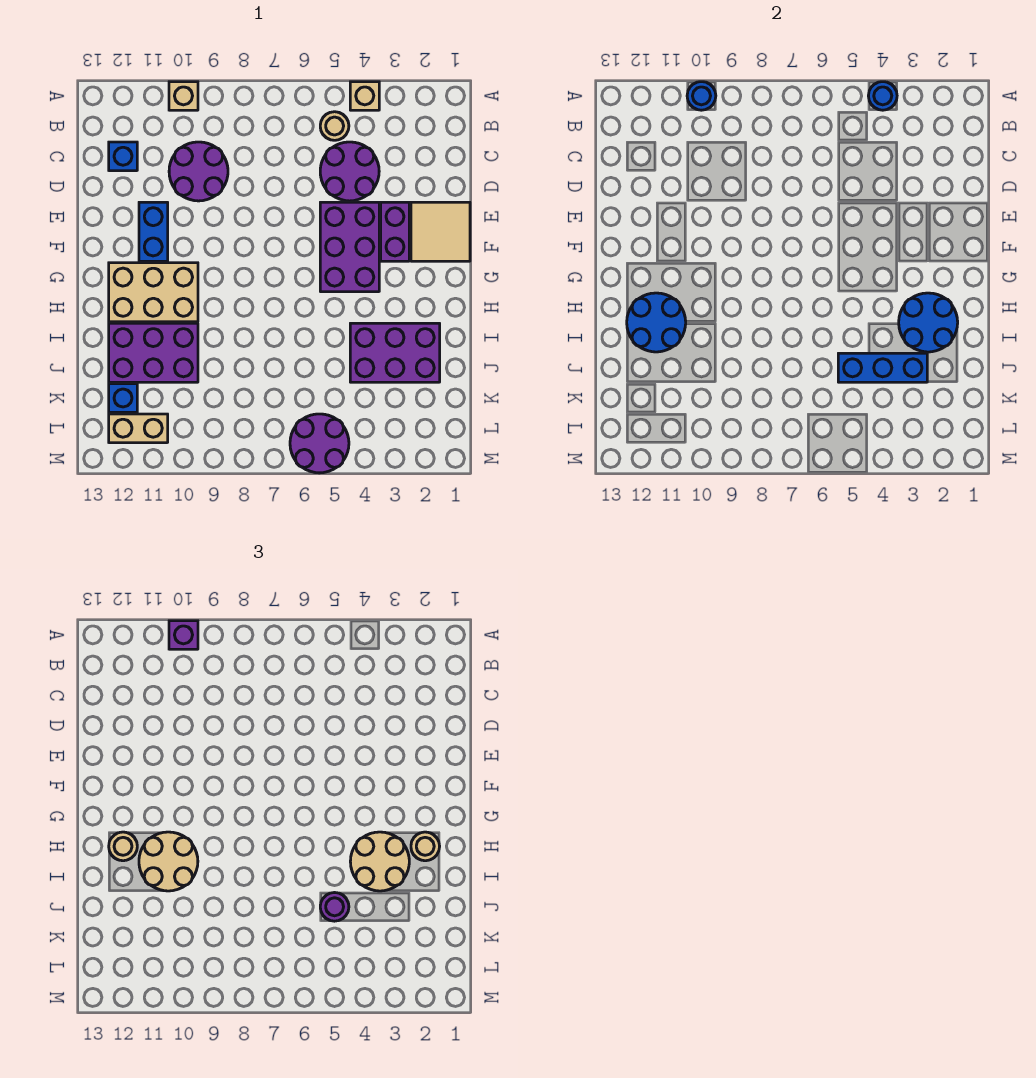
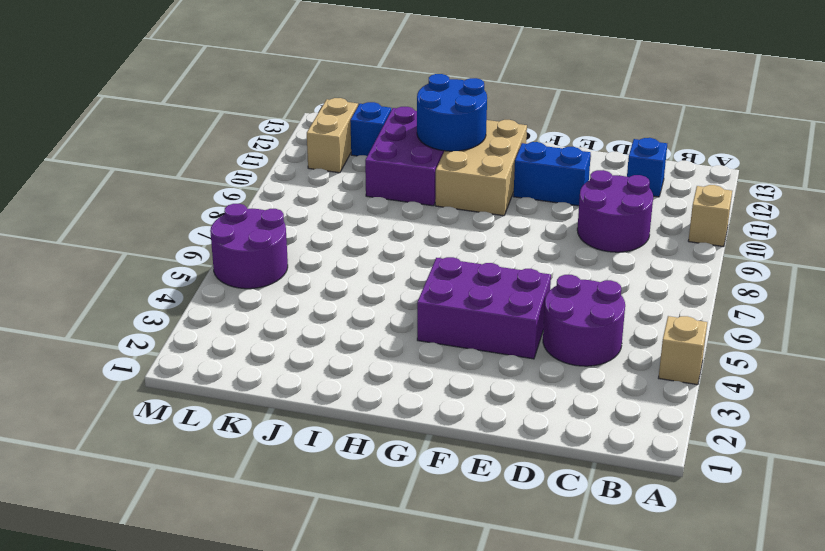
none -> tan 1x1 round brick [320,112,349,140]
none -> tan 2x2 tile [411,202,470,261]
none -> purple 1x2 brick [381,202,409,261]

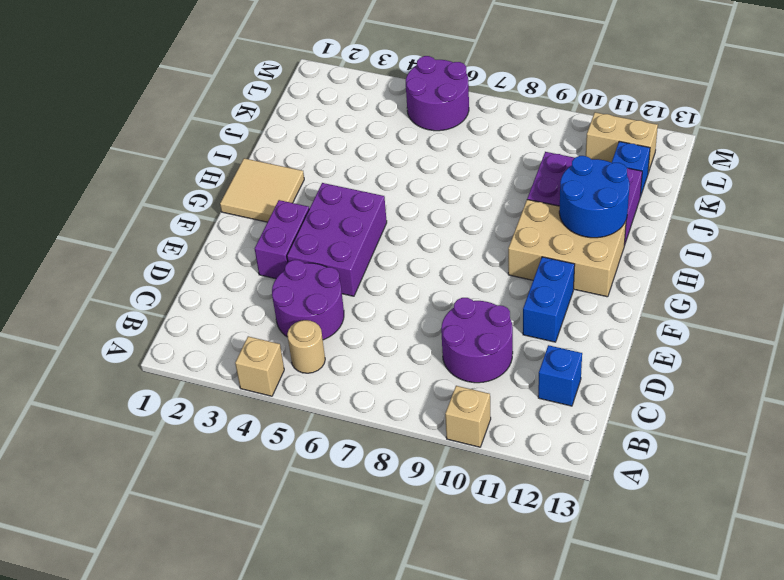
tan 2x2 tile [220,158,304,222] -> tan 2x2 tile moved to [411,202,470,261]
none -> purple 2x3 brick [350,323,440,382]
none -> blue 1x1 round brick [868,82,897,110]
none -> blue 1x1 round brick [687,82,716,110]

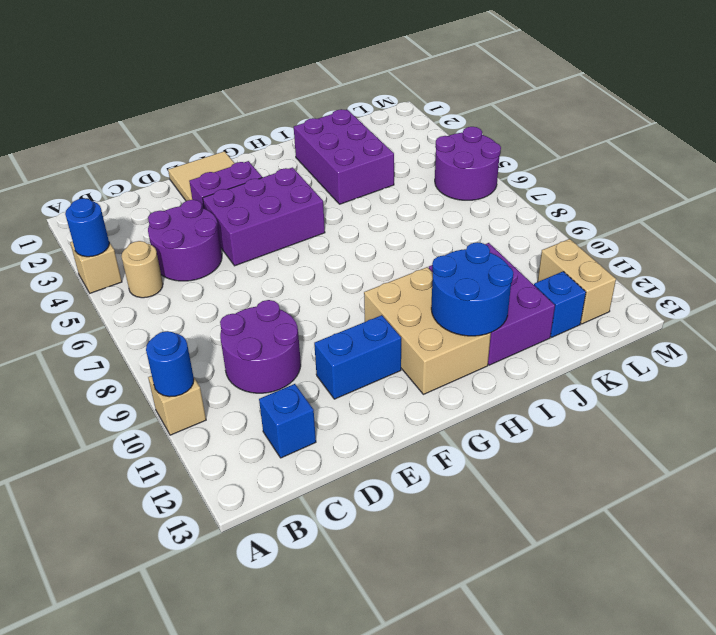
none -> blue 2x2 round brick [899,293,958,352]
none -> blue 1x3 brick [838,353,927,382]
none -> purple 1x1 brick [169,621,198,649]

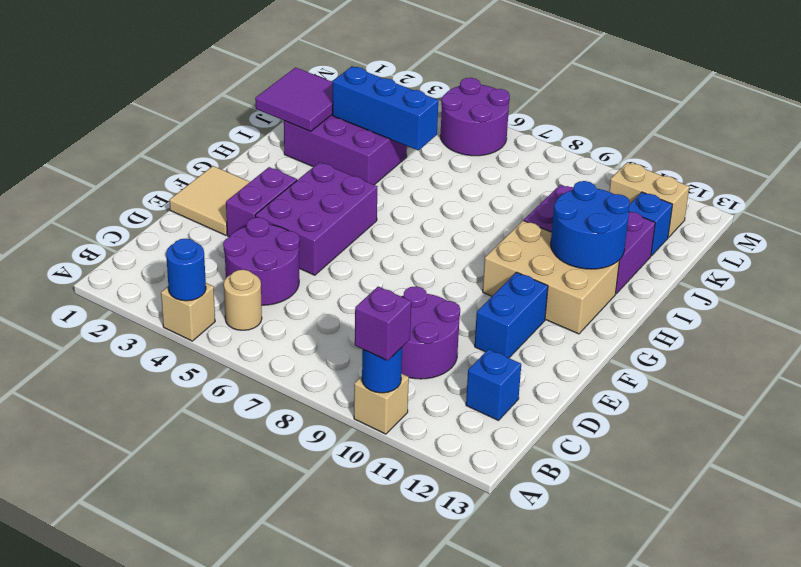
purple 2x2 tile [255,67,333,132] -> blue 2x2 round brick [899,293,958,352]
none -> tan 1x1 round brick [411,832,440,861]
none -> tan 2x2 round brick [350,832,409,891]
none -> tan 2x2 round brick [139,832,198,891]

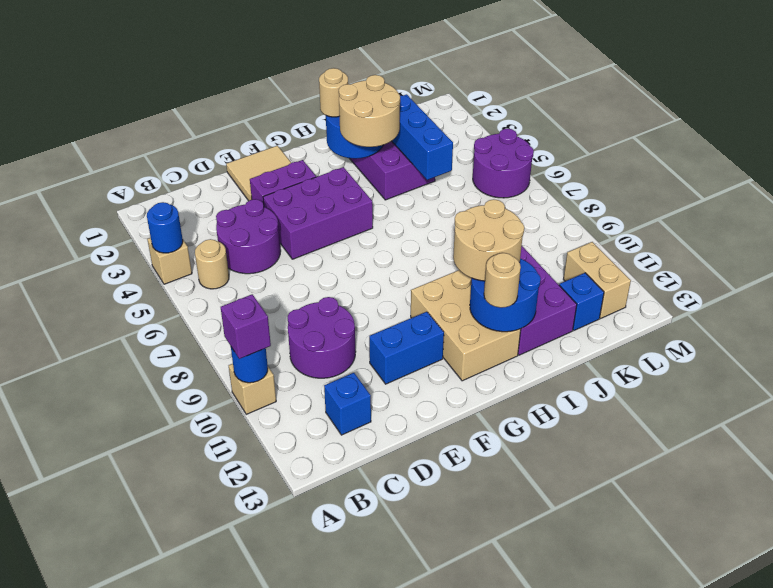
none -> purple 1x1 round brick [320,893,349,921]

